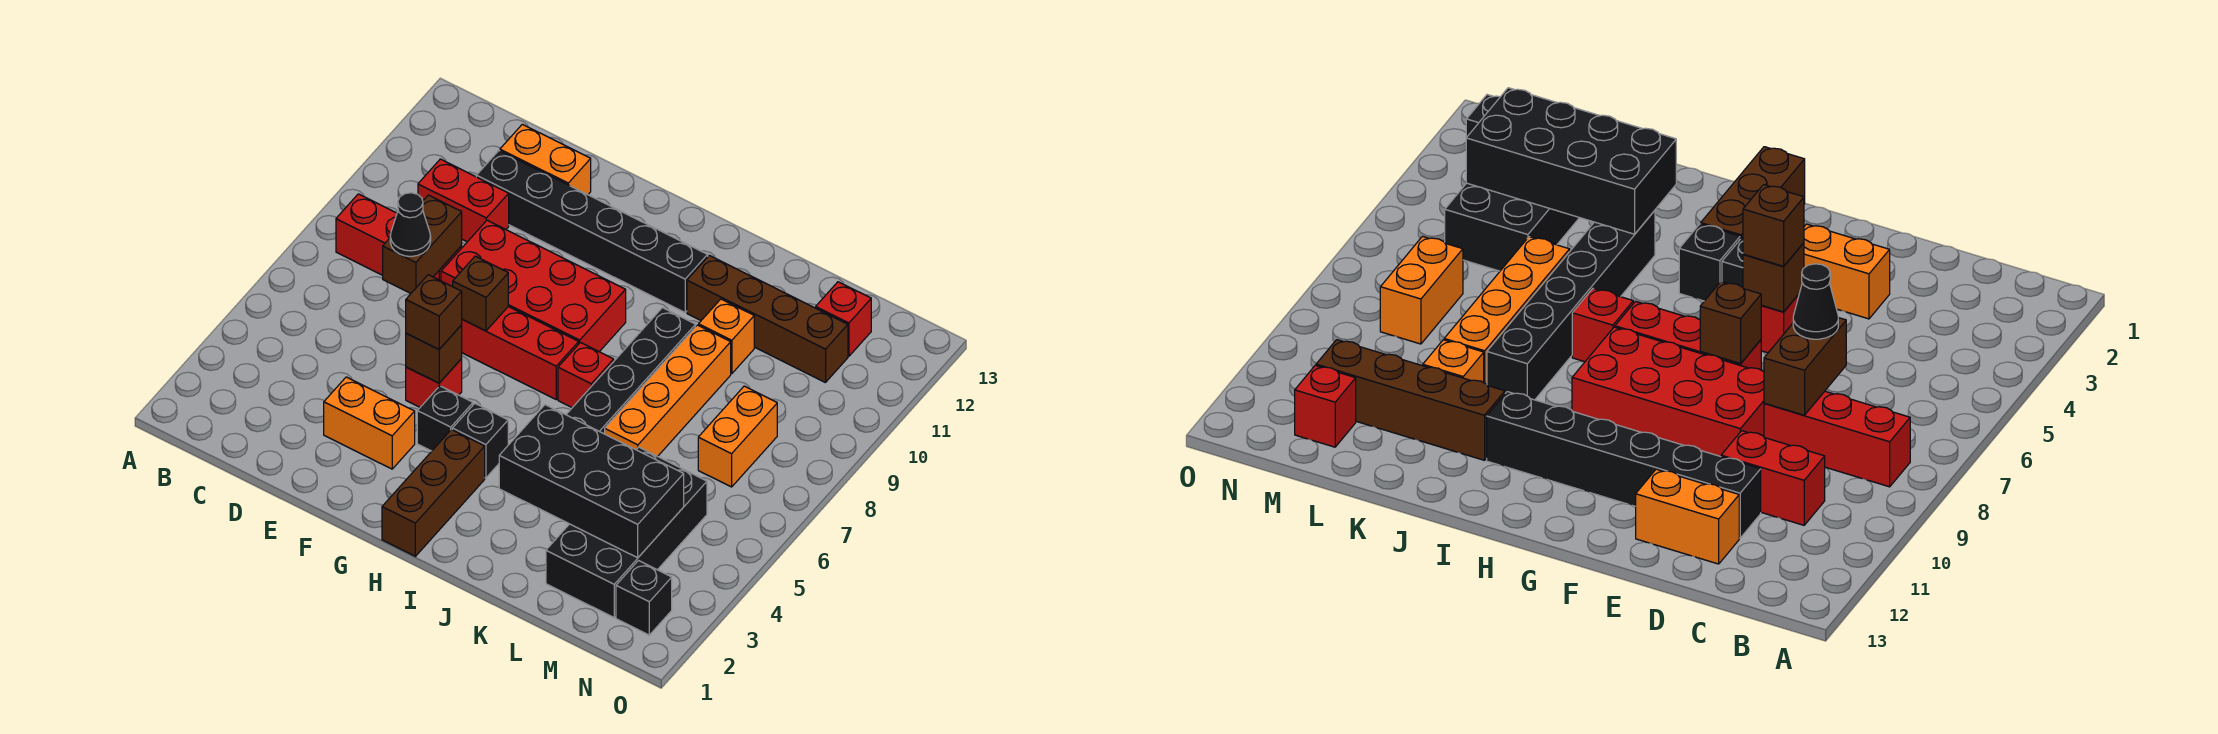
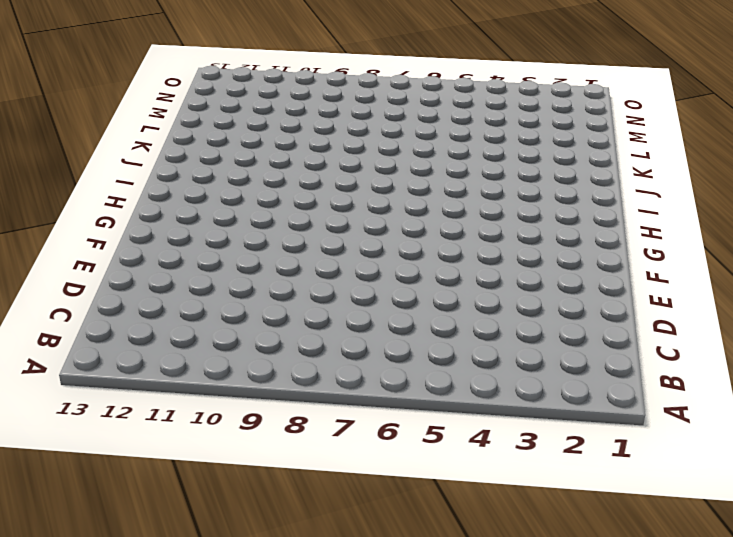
none -> red 1x3 brick [336,194,462,281]
none -> red 1x2 brick [418,159,509,242]
none -> black 1x6 brick [476,151,708,312]

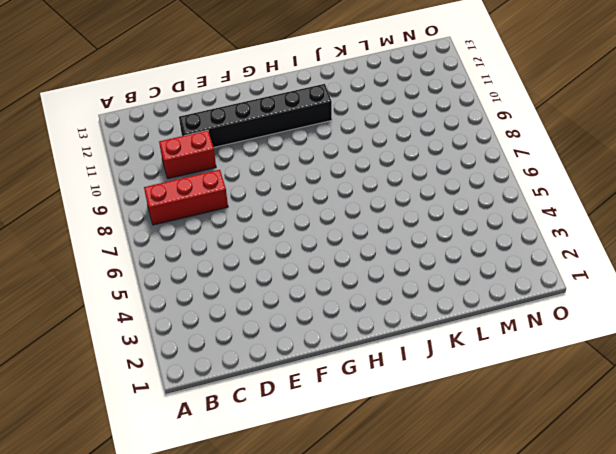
none -> orange 1x2 brick [500,124,591,195]
none -> orange 1x2 brick [324,377,415,469]
none -> red 2x4 brick [441,220,626,352]

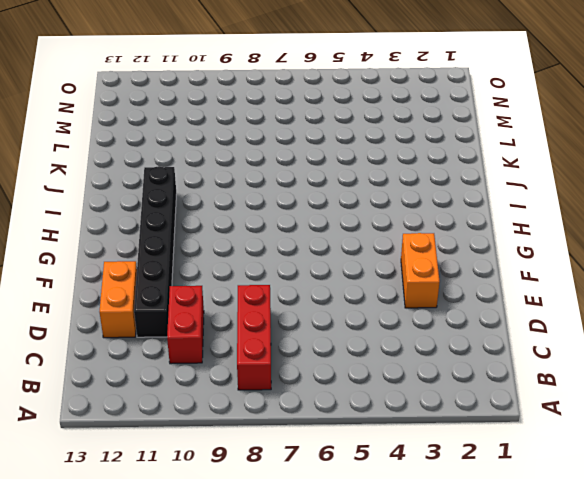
none -> red 2x4 brick [441,220,626,352]
none -> red 1x1 brick [406,359,462,407]
none -> red 1x3 brick [462,307,579,399]

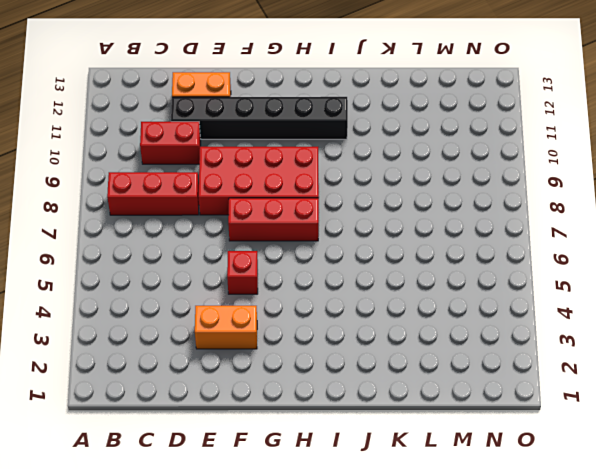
none -> black 1x1 brick [417,386,473,451]
none -> brown 1x3 brick [382,430,485,556]
none -> black 1x1 brick [452,404,508,478]

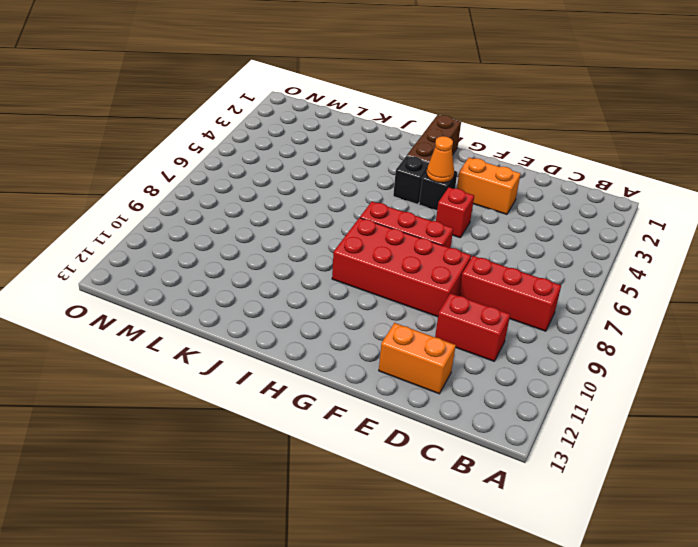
orange 1x1 cone [426,136,454,183] -> none
none -> black 1x6 brick [476,151,708,312]
none -> red 1x1 brick [558,342,614,408]
none -> black 1x6 brick [566,308,696,434]

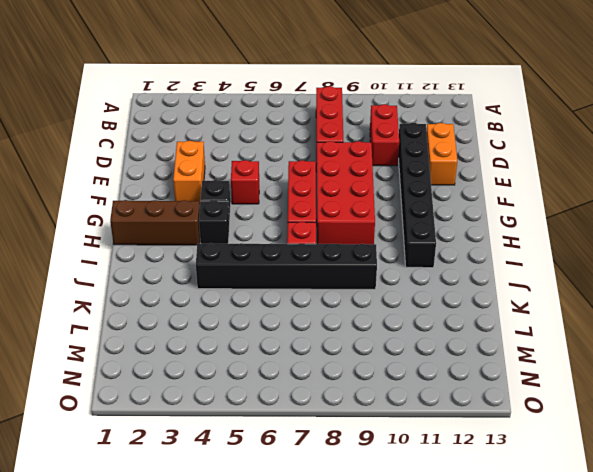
none -> brown 1x4 brick [687,255,848,383]
none -> orange 1x4 brick [605,325,731,456]
none -> orange 1x1 brick [699,299,754,374]

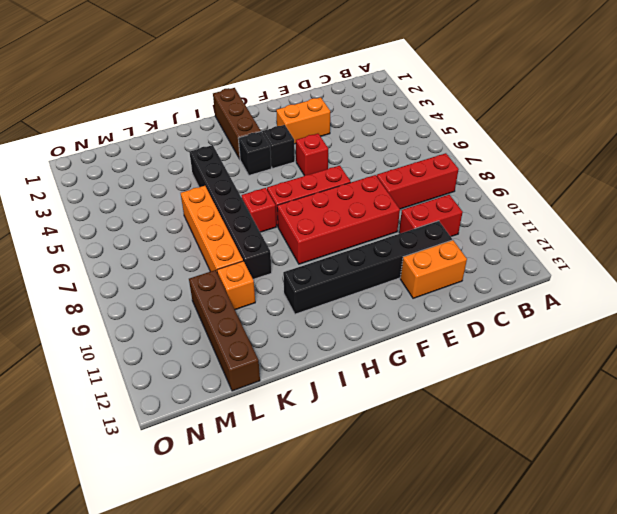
brown 1x4 brick [189,270,260,391] -> brown 1x4 brick turned to [687,255,848,383]
none -> black 2x4 brick [546,447,707,617]
none -> orange 1x2 brick [698,386,777,487]
none -> red 1x1 brick [816,282,871,356]

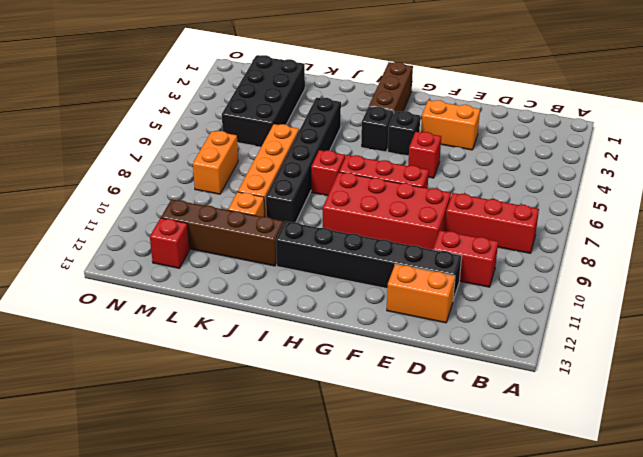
none -> black 1x1 brick [616,561,672,635]
none -> brown 1x2 brick [383,195,462,293]
none -> brown 1x1 brick [406,325,462,383]

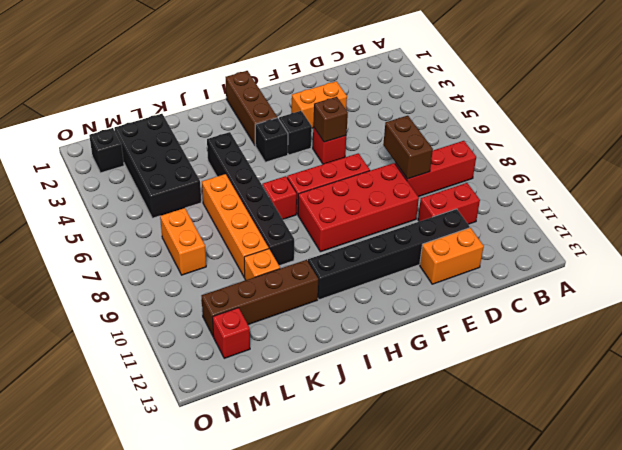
none -> brown 1x1 brick [453,256,508,331]
none -> black 2x4 brick [499,405,684,558]
none -> black 1x1 cone [390,193,431,256]

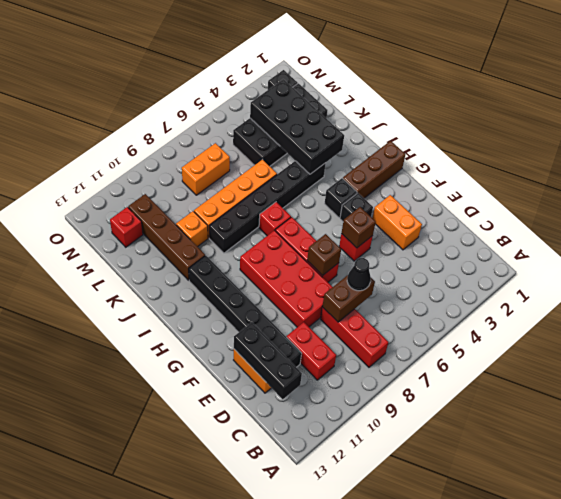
black 1x3 brick [234,322,302,399] -> none
none -> brown 1x1 brick [406,275,462,349]

